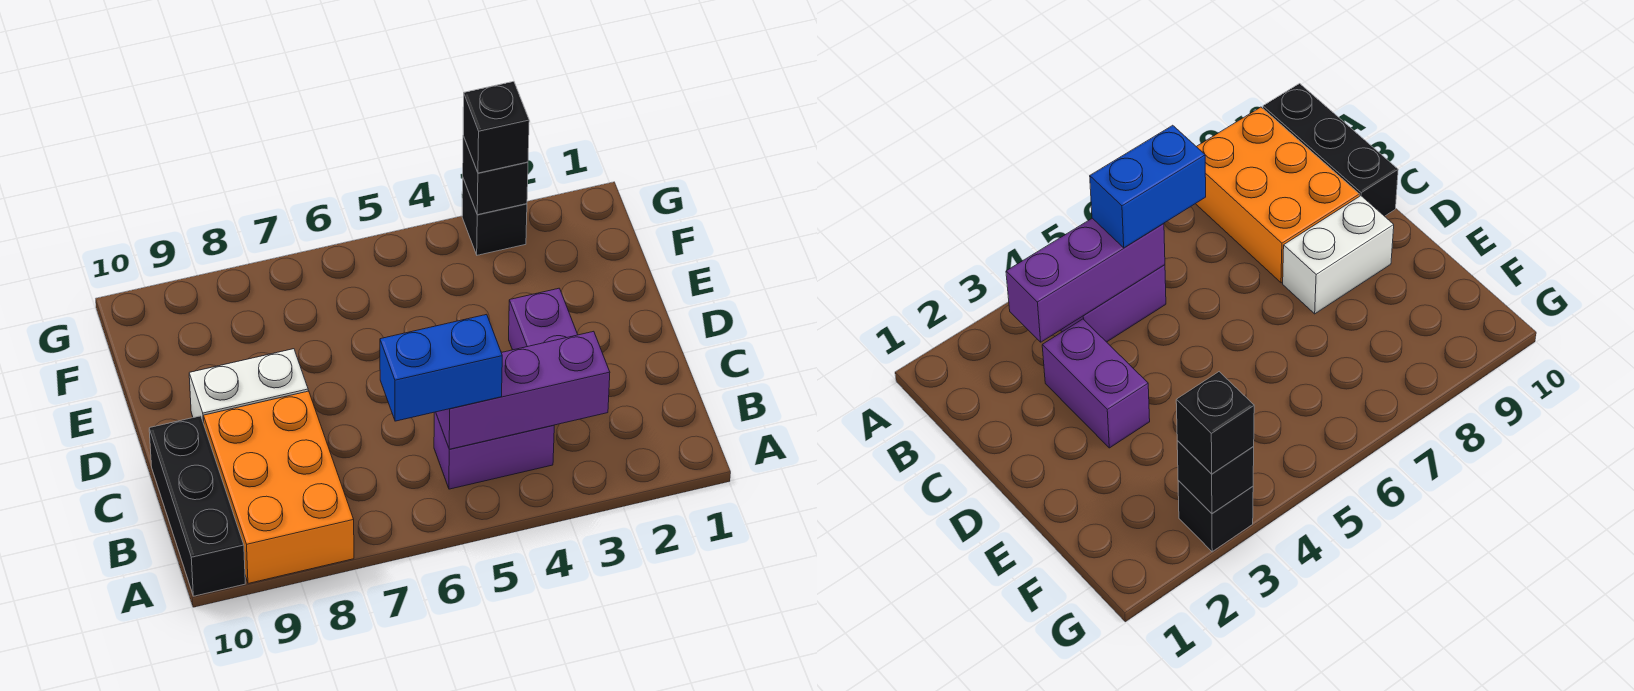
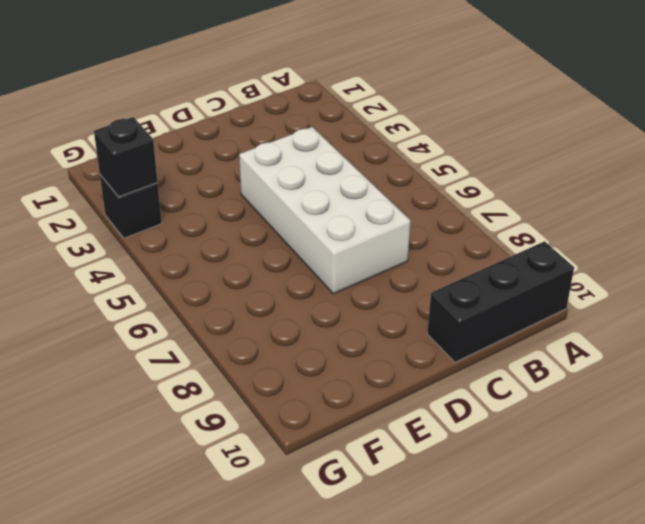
white 2x4 brick [239,127,410,294] -> none
none -> orange 2x3 brick [204,391,354,583]
none -> purple 1x2 brick [434,412,554,489]

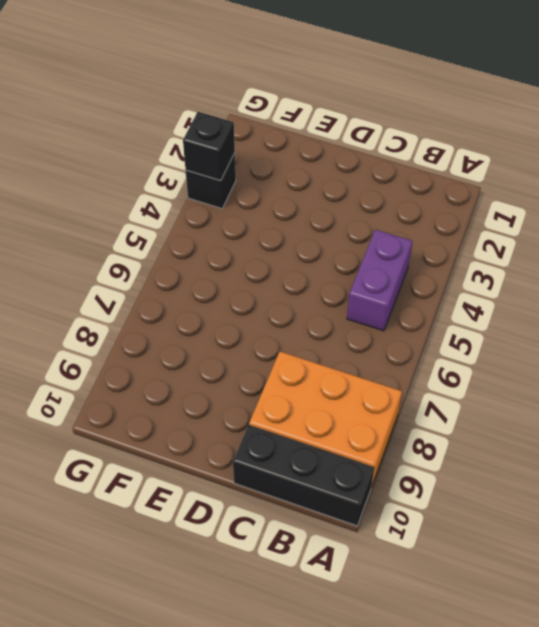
none -> purple 1x2 brick [509,288,578,350]
none -> white 1x2 brick [189,349,308,424]

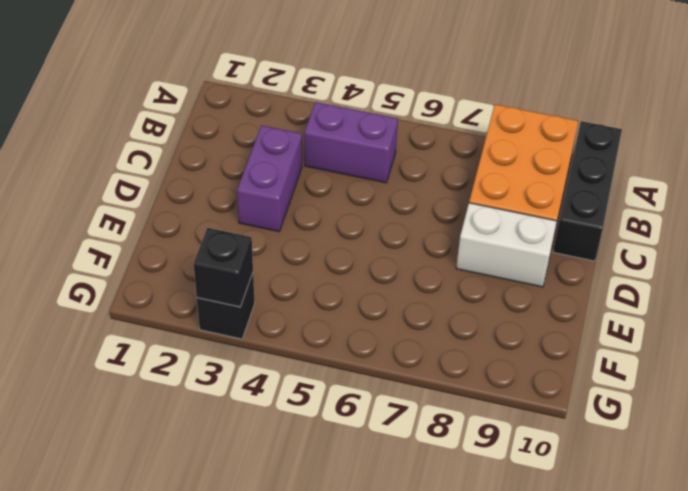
none -> purple 1x3 brick [436,331,610,449]
none -> blue 1x2 brick [380,315,502,421]

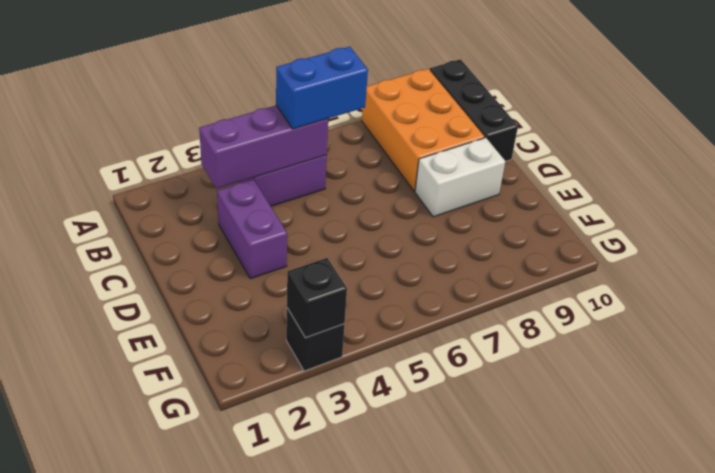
none -> black 1x1 brick [463,82,529,173]

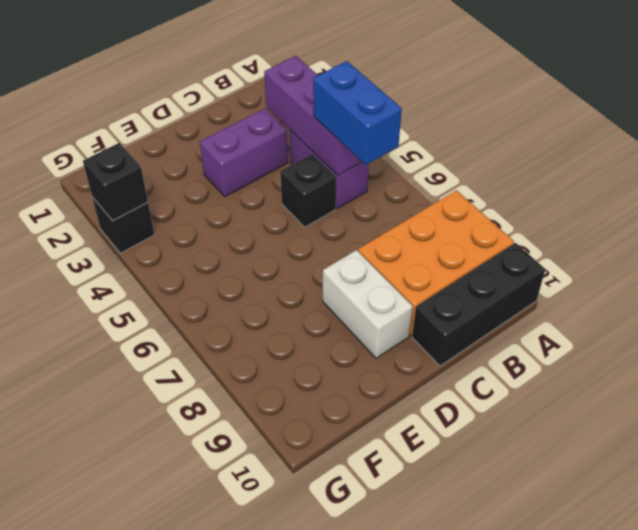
black 1x1 brick [280,154,336,227] -> black 1x1 brick moved to [463,82,529,173]

